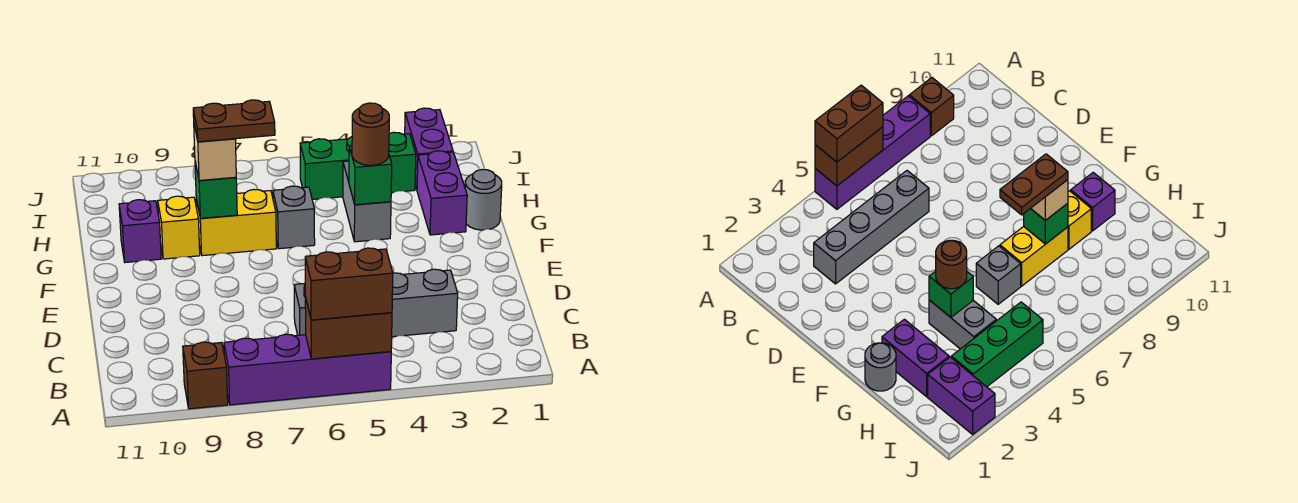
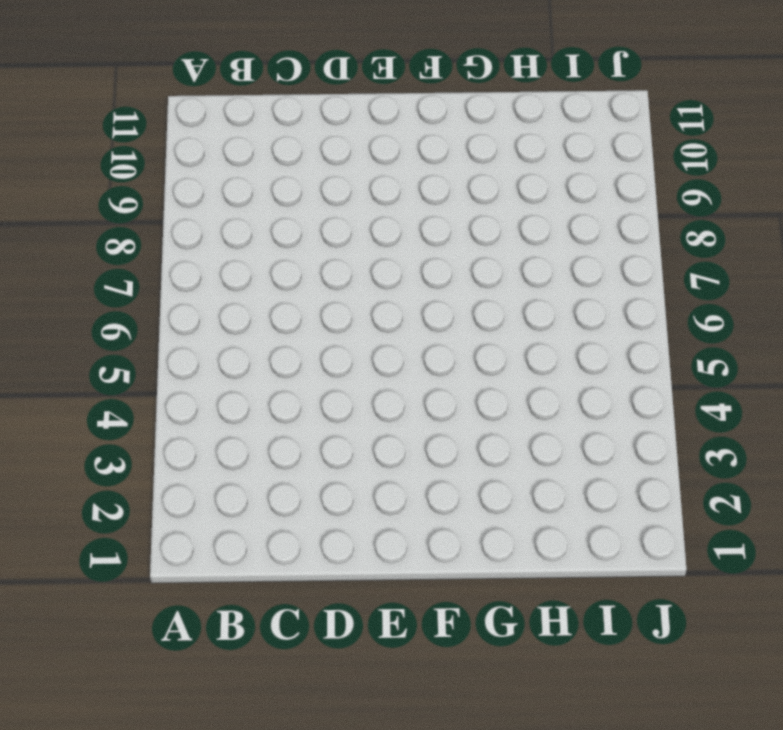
none -> purple 1x4 brick [224,334,391,405]
none -> brown 1x1 brick [183,342,228,409]
none -> grey 1x4 brick [294,269,458,337]

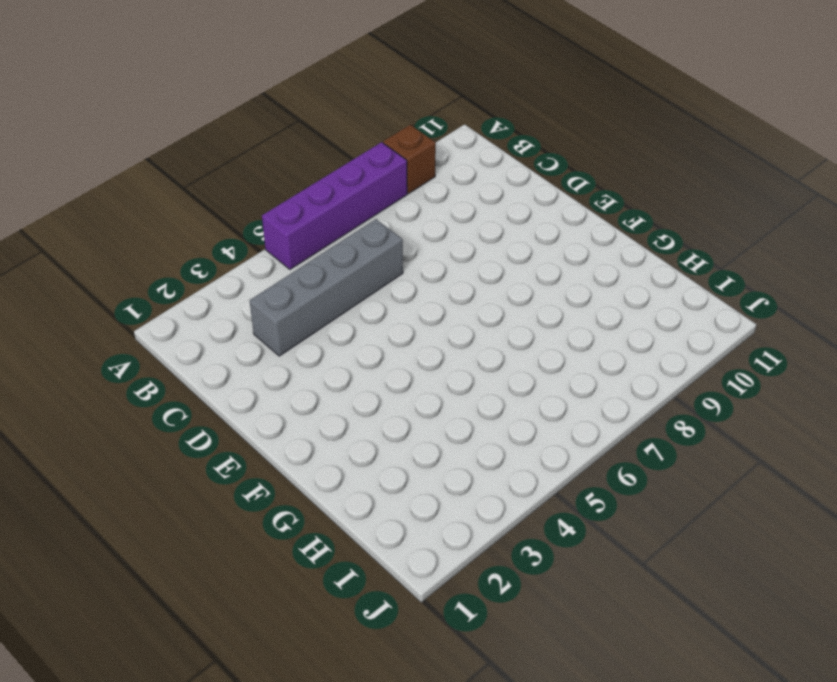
none -> grey 1x1 round brick [465,170,502,230]
none -> purple 1x2 brick [417,151,467,235]
none -> grey 1x2 brick [343,161,391,242]

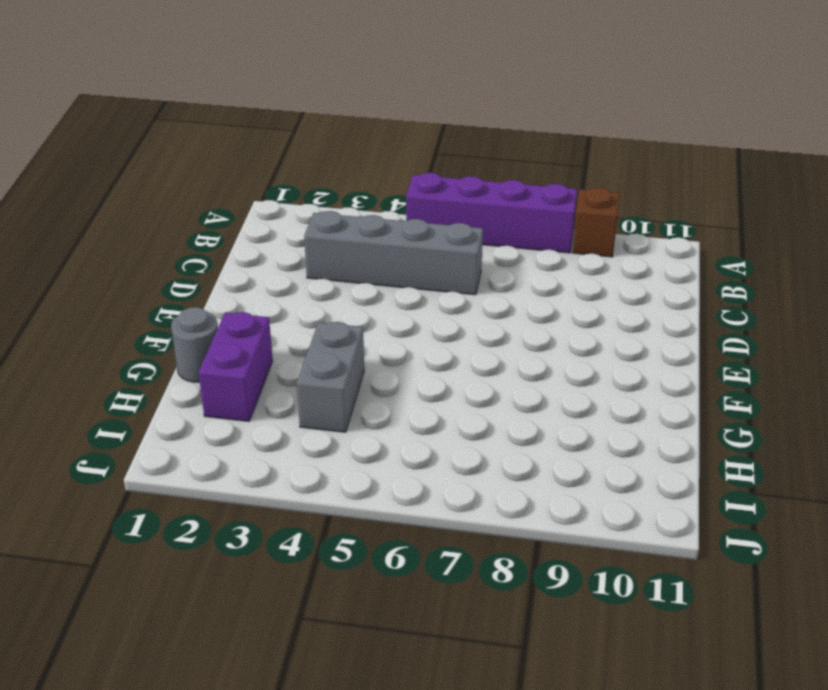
none -> grey 1x1 brick [273,186,315,249]
none -> yellow 1x2 brick [196,189,276,256]
none -> yellow 1x1 brick [158,196,200,259]

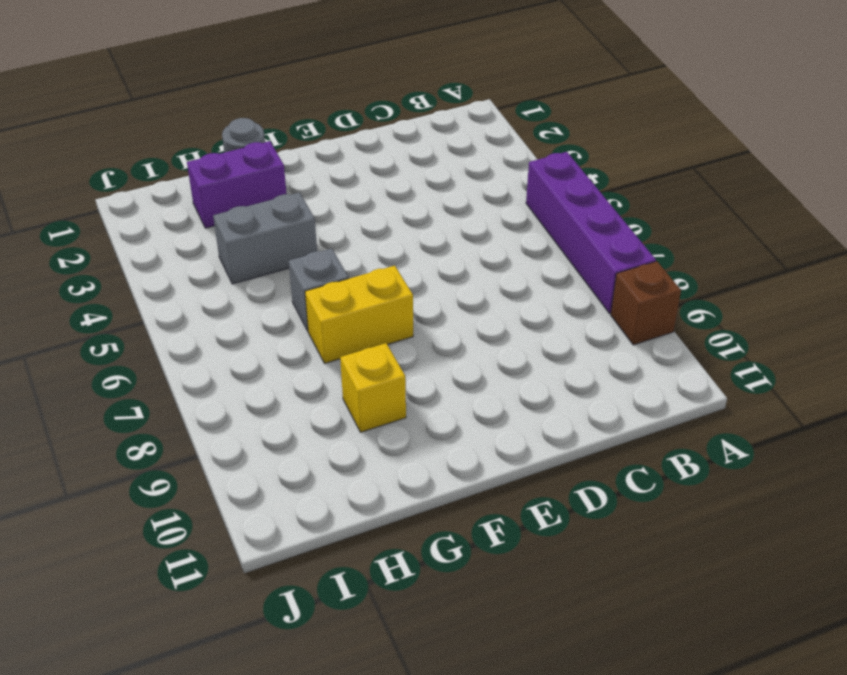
yellow 1x2 brick [305,265,413,363] -> yellow 1x2 brick turned to [196,189,276,256]
none -> grey 1x4 brick [294,269,458,337]
none -> purple 1x1 brick [119,200,161,262]
none -> purple 1x2 brick [405,108,453,189]

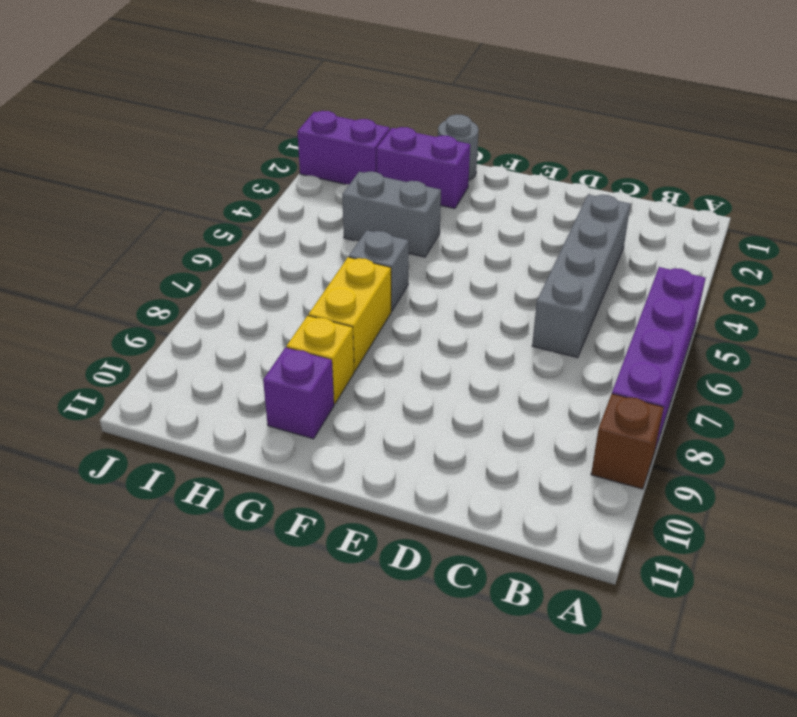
none -> green 1x3 brick [300,132,416,200]
none -> brown 1x2 brick [305,296,392,359]
none -> green 1x1 brick [349,146,392,205]

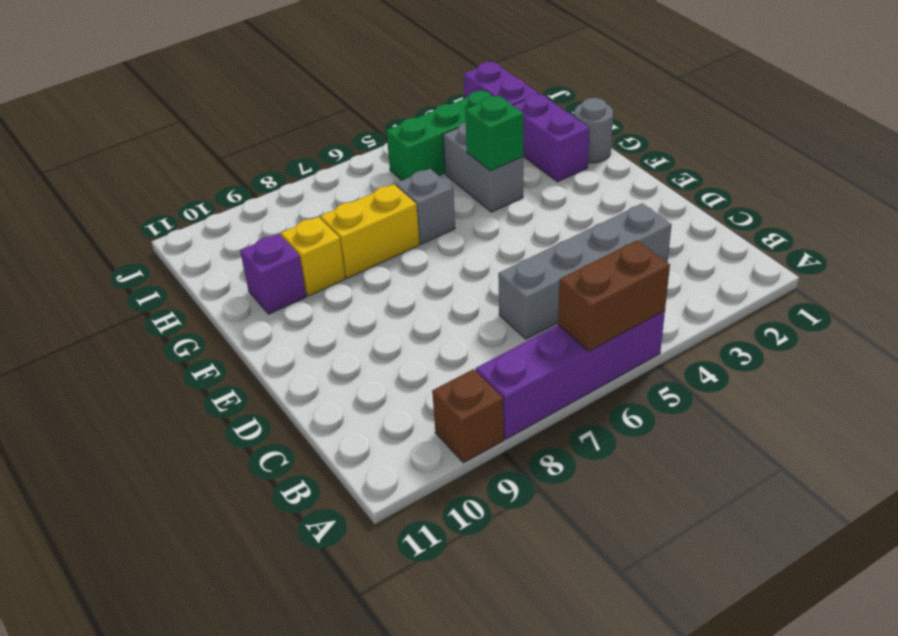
none -> green 1x1 brick [195,162,237,218]
none -> brown 1x2 brick [305,248,393,320]
none -> brown 1x1 round brick [352,103,389,165]

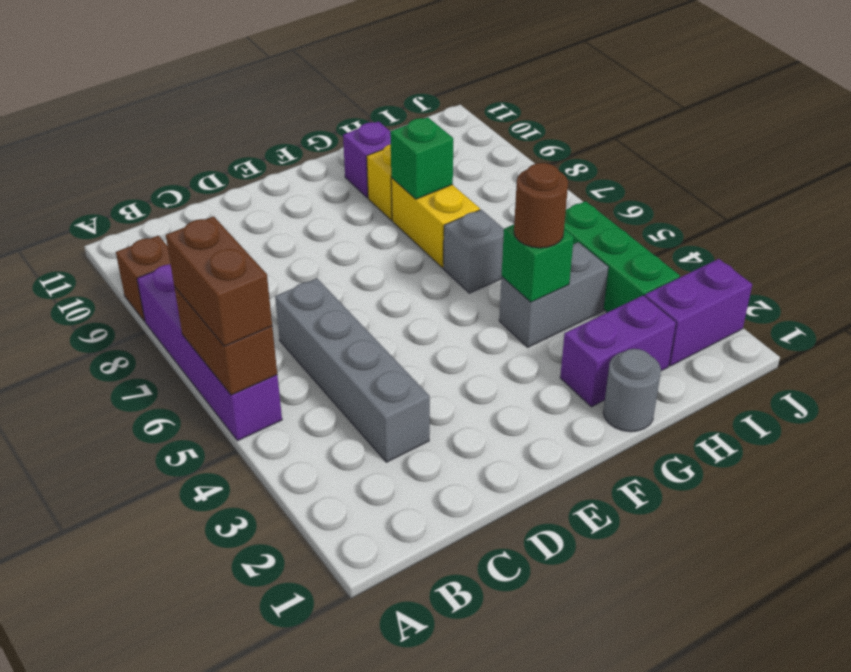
none -> tan 1x1 brick [194,125,236,181]
none -> brown 1x2 plate [193,100,275,142]

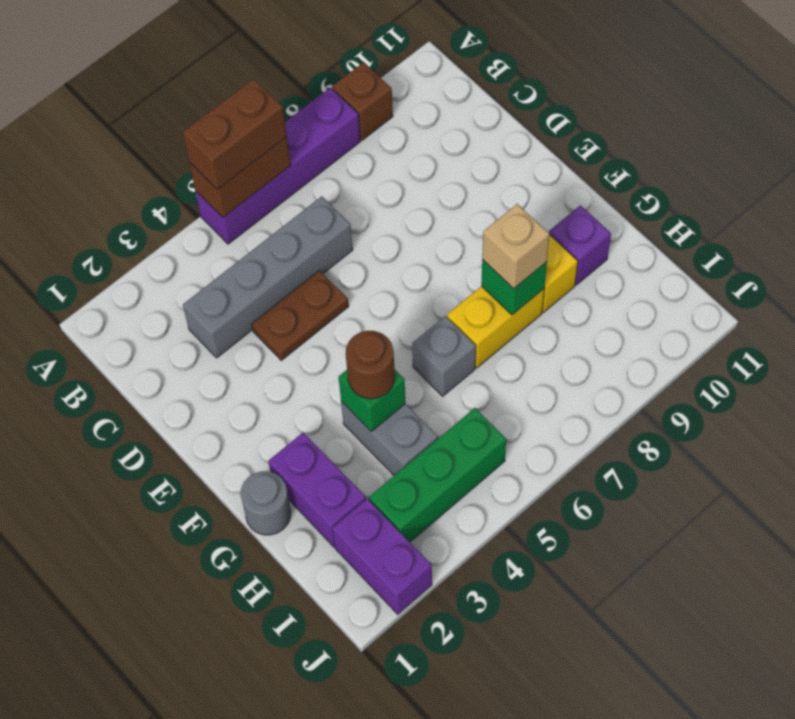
brown 1x2 plate [252,270,349,360] -> brown 1x2 plate moved to [193,100,275,142]

